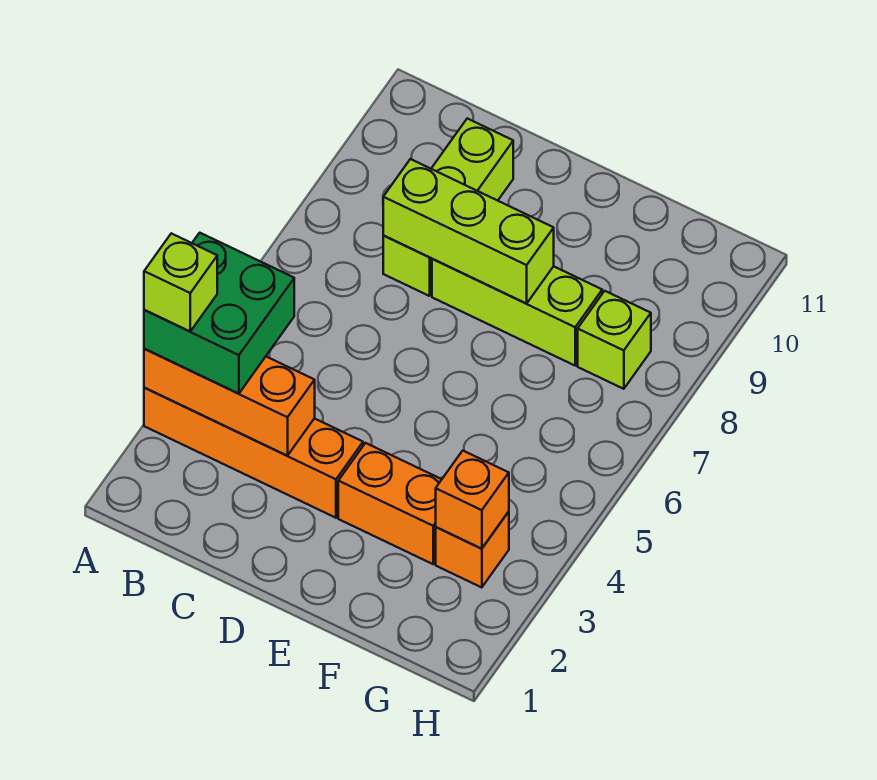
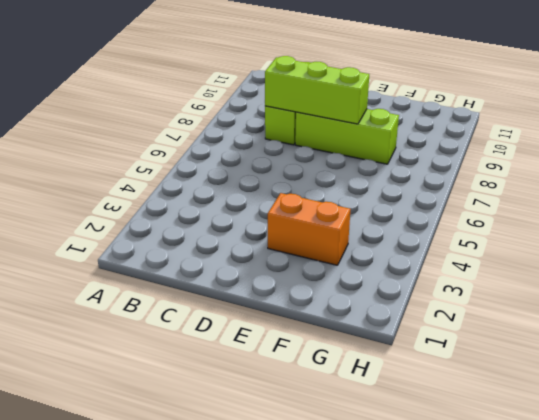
none -> orange 1x4 brick [144,388,363,518]
none -> orange 1x1 brick [436,512,509,588]

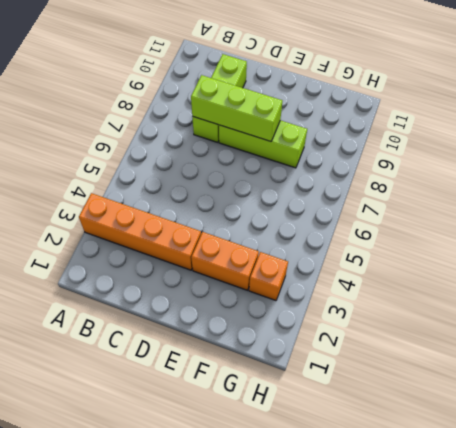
none -> lime 1x1 brick [578,291,651,389]
none -> orange 1x3 brick [144,349,315,456]

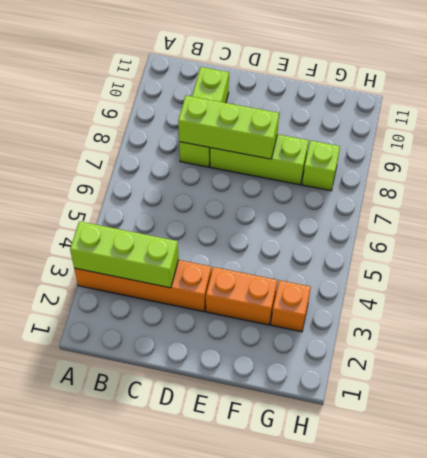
lime 1x3 brick [70,221,179,288] -> orange 1x3 brick [144,349,315,456]
none -> orange 1x1 brick [436,451,509,549]
none -> green 2x2 brick [144,233,294,394]

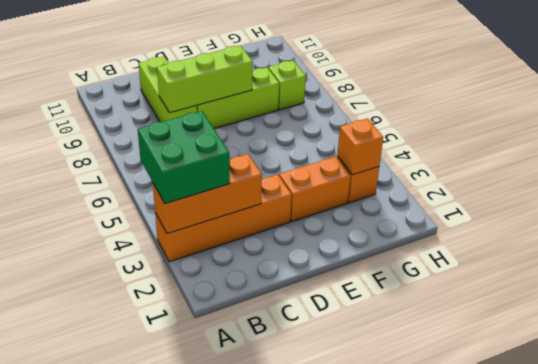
none -> lime 1x1 brick [144,233,217,331]

